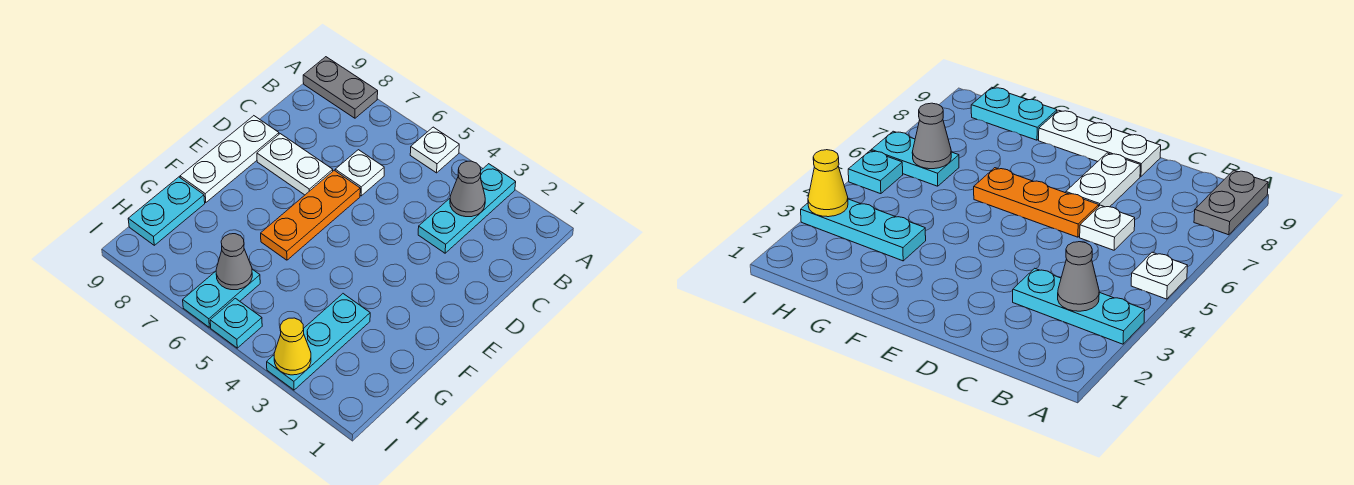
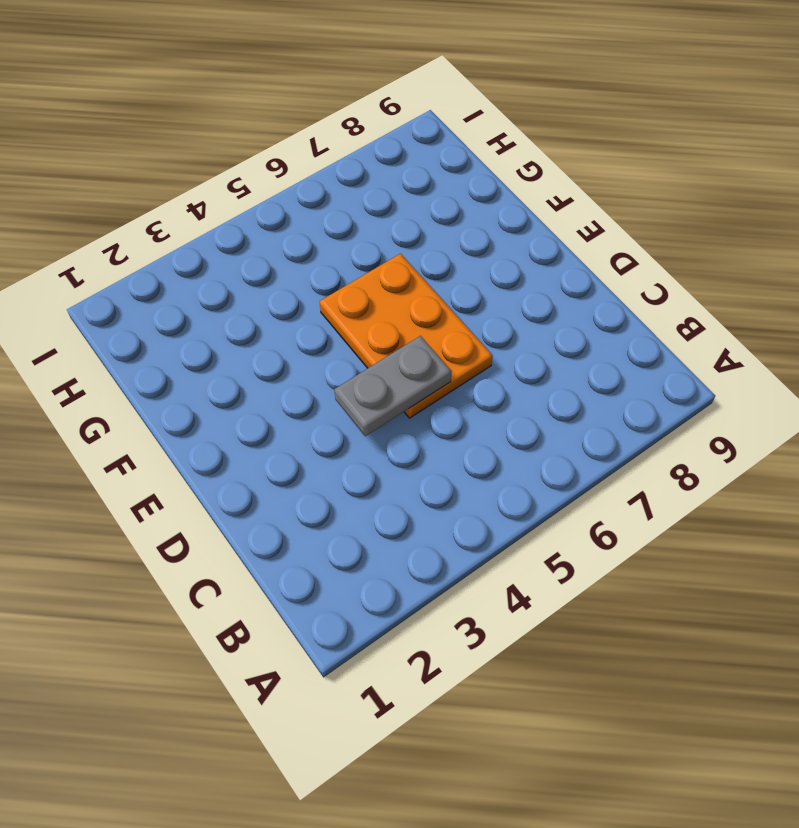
grey 1x2 plate [334,336,452,436] -> grey 1x2 plate moved to [303,57,378,118]
orange 2x3 plate [320,254,493,418] -> orange 1x3 plate [261,170,360,260]
none -> cyan 1x3 plate [418,164,516,253]
none -> white 1x1 plate [410,127,459,173]
none -> white 1x1 plate [335,150,384,196]

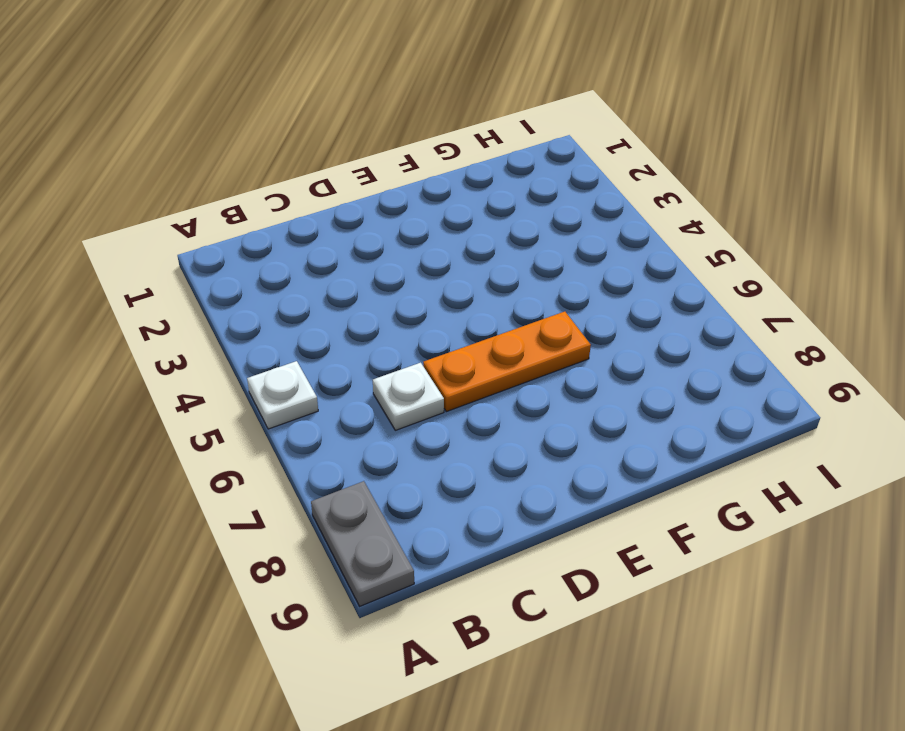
none -> cyan 1x3 plate [418,164,516,253]
none -> white 1x2 plate [257,134,333,195]
none -> white 1x3 plate [180,116,279,203]

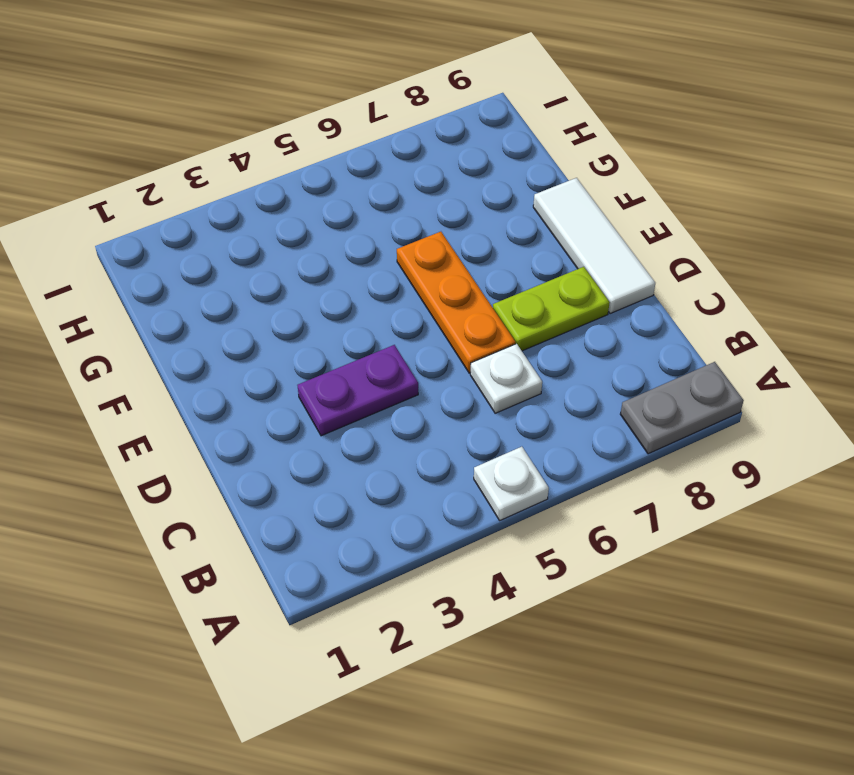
purple 1x2 plate [297,345,418,436] -> none
lime 1x2 plate [493,267,610,351] -> white 1x2 plate [257,134,333,195]
white 1x3 tile [533,178,655,314] -> white 1x3 plate [180,116,279,203]
none -> cyan 1x3 plate [418,164,516,253]
none -> cyan 1x3 plate [267,294,370,390]
none -> cyan 1x2 plate [128,177,205,245]

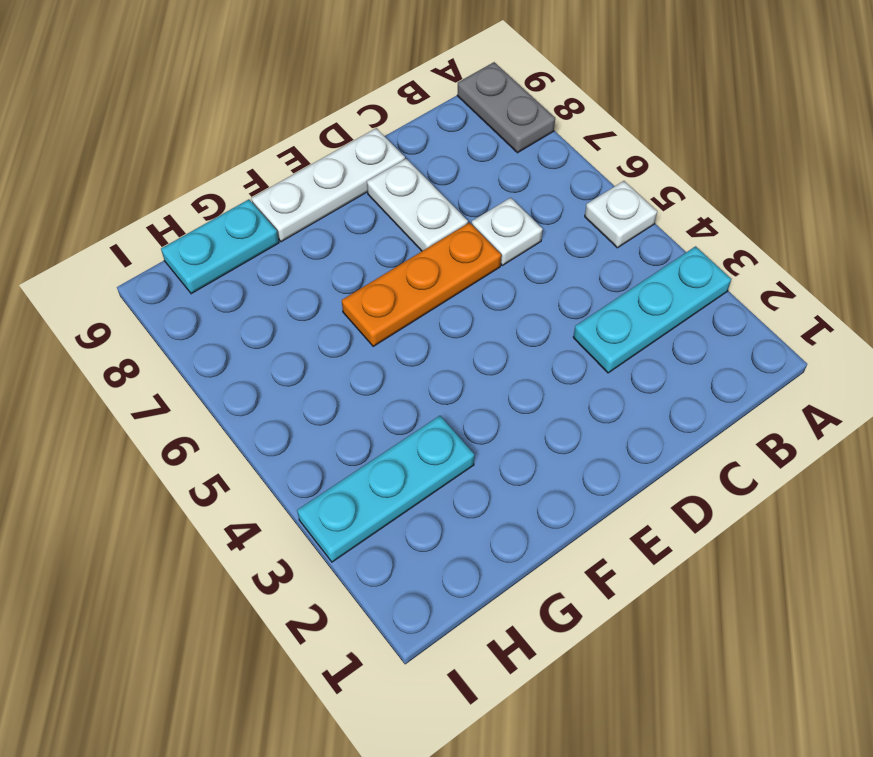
none -> cyan 1x2 plate [183,269,260,327]
none -> cyan 1x1 plate [210,298,262,348]
none -> grey 1x1 cone [450,161,485,217]

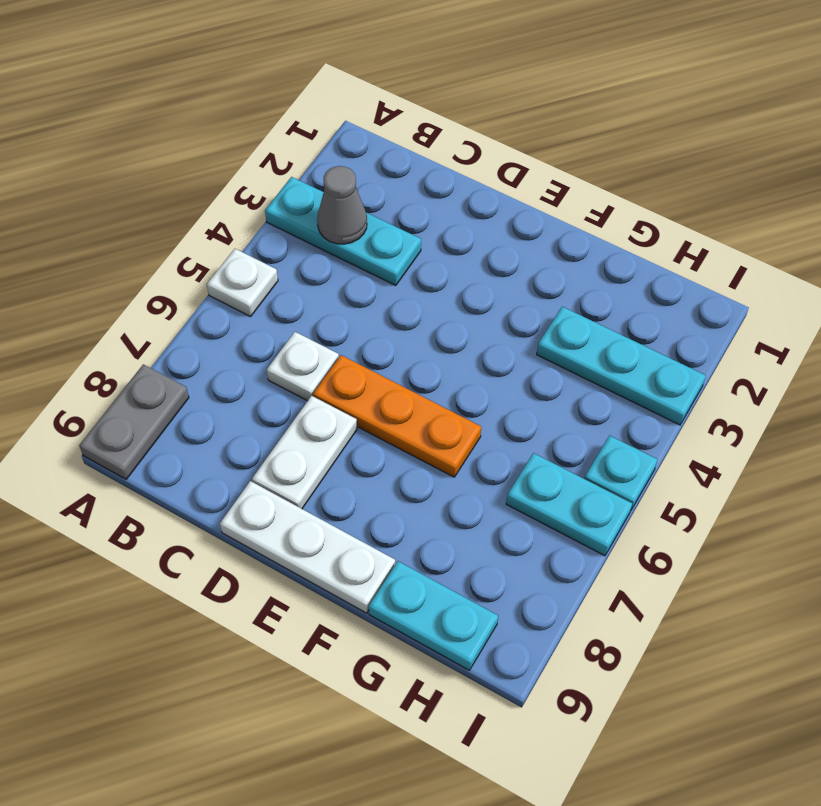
none -> grey 1x1 cone [216,234,252,290]
none -> yellow 1x1 cone [274,318,311,375]

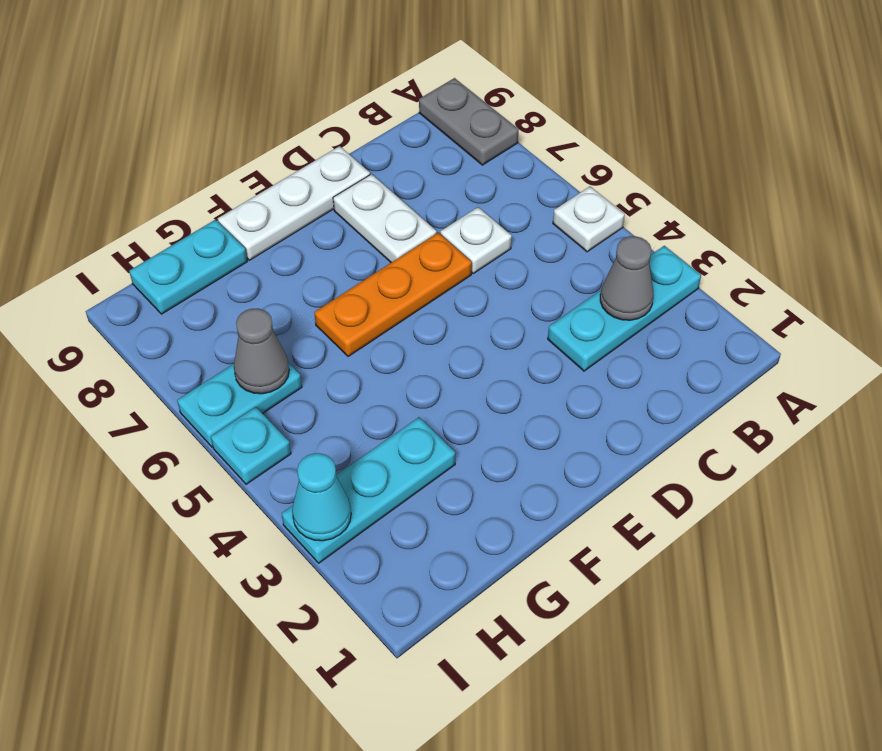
cyan 1x1 cone [292,453,351,541] -> yellow 1x1 cone [274,318,311,375]

